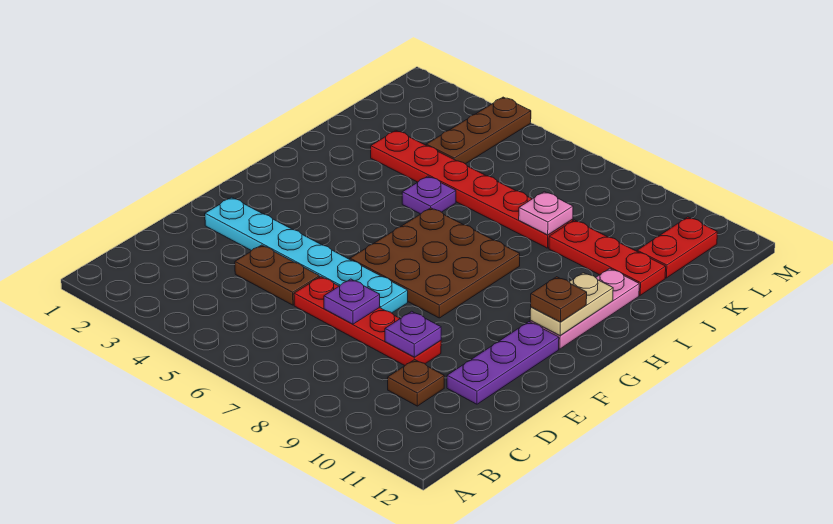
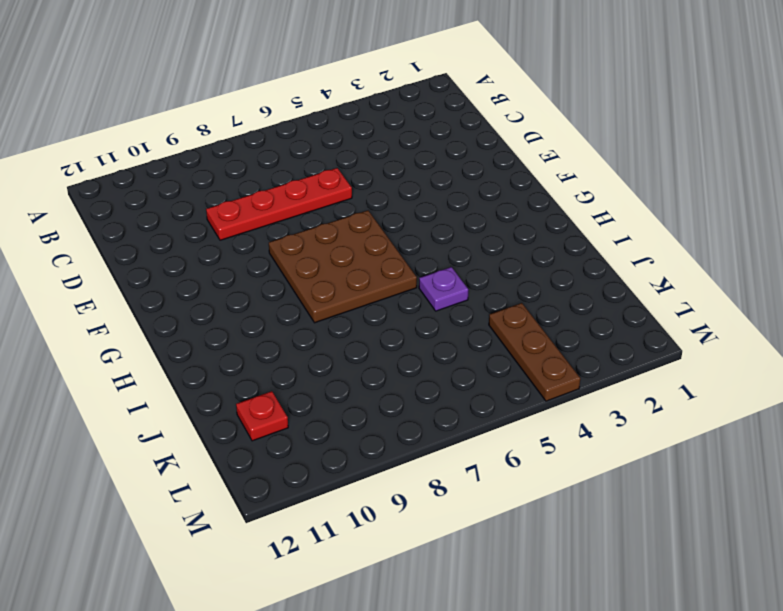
red 1x1 plate [236,391,288,441] -> red 1x2 plate [637,217,717,278]
none -> brown 1x1 plate [388,360,444,406]
none -> brown 1x2 plate [235,245,320,305]
none -> purple 1x3 plate [447,322,559,404]

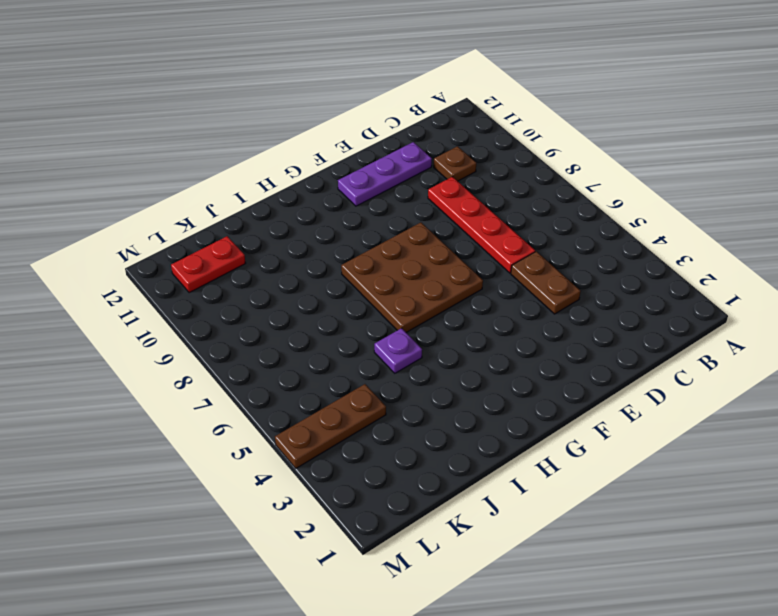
none -> cyan 1x6 plate [205,197,408,313]
none -> pink 1x3 plate [530,268,639,349]
none -> red 1x6 plate [371,131,573,248]

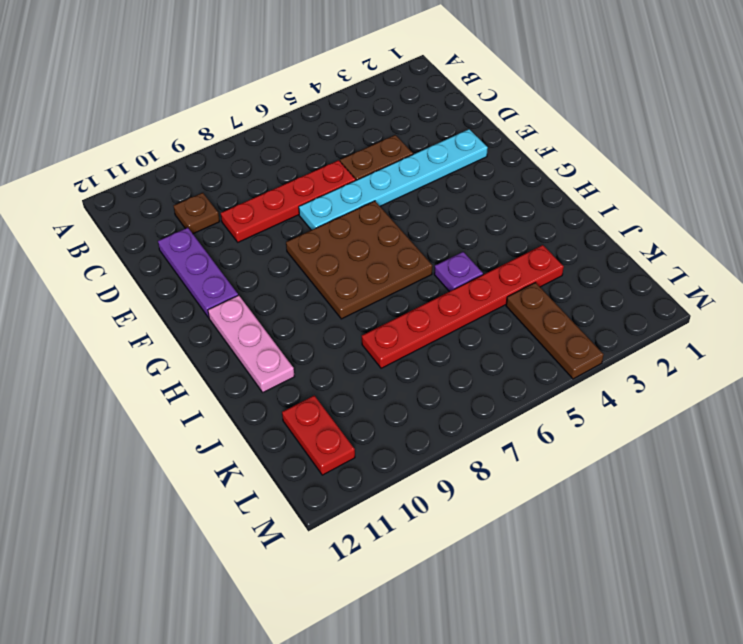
none -> red 1x3 plate [549,220,666,295]
none -> purple 1x1 plate [324,279,380,324]
none -> purple 1x1 plate [385,311,441,357]

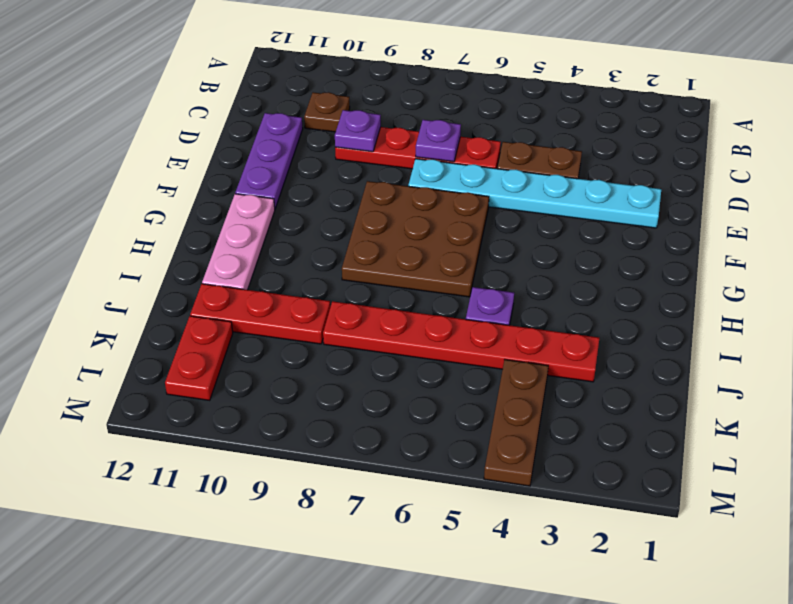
none -> tan 1x2 plate [530,273,613,336]
none -> pink 1x1 plate [519,192,573,235]
none -> brown 1x1 plate [531,277,587,322]

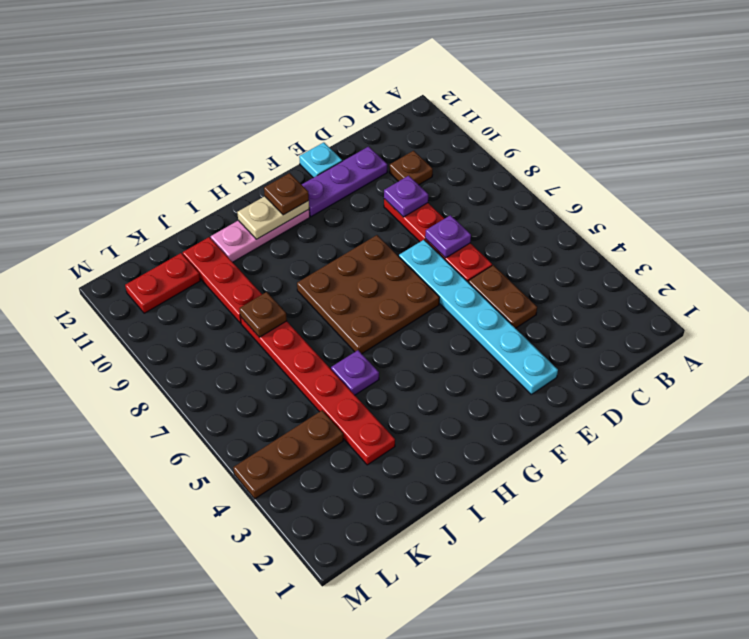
cyan 1x1 plate [299,142,342,178] -> none
brown 1x1 plate [239,292,287,338] -> pink 1x1 plate [519,192,573,235]

